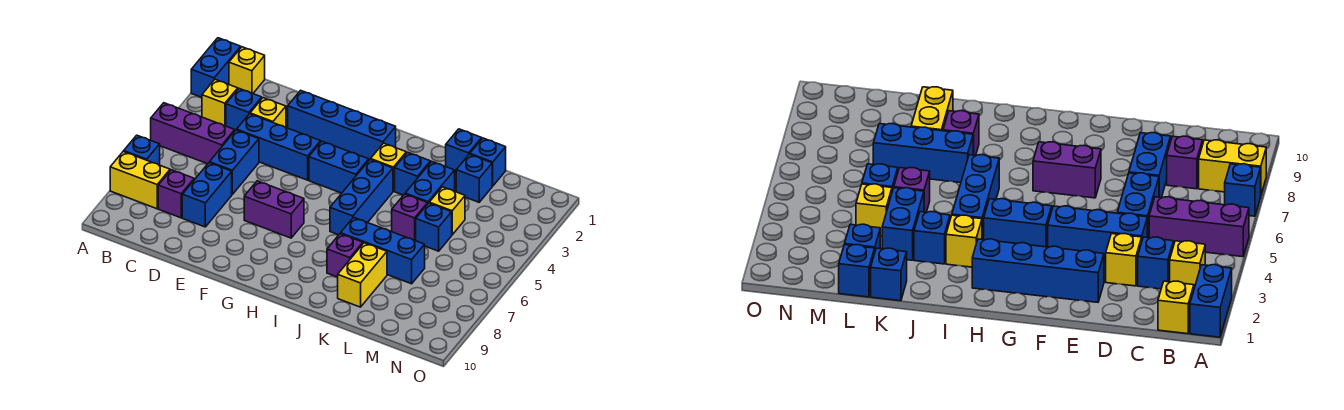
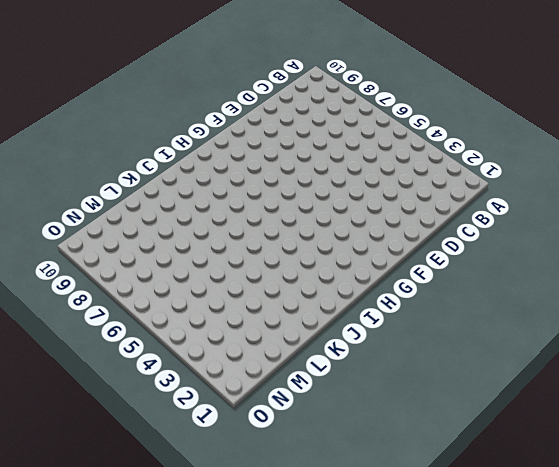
none -> blue 1x2 brick [191,38,241,97]
none -> purple 1x3 brick [151,103,235,164]
none -> blue 1x1 brick [124,135,160,165]

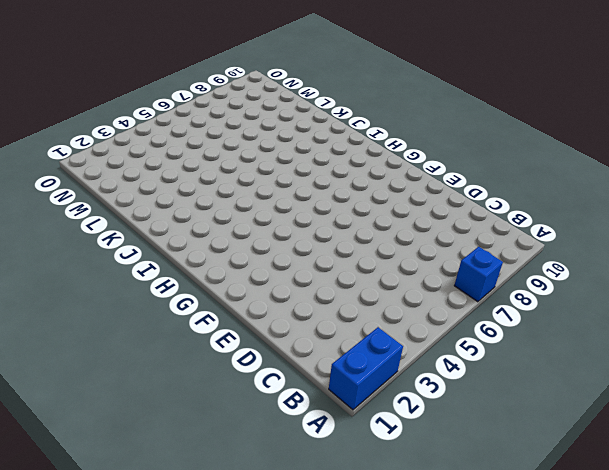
none -> purple 1x3 brick [151,103,235,164]
none -> yellow 1x2 brick [110,151,170,209]
none -> yellow 1x1 brick [229,47,265,93]

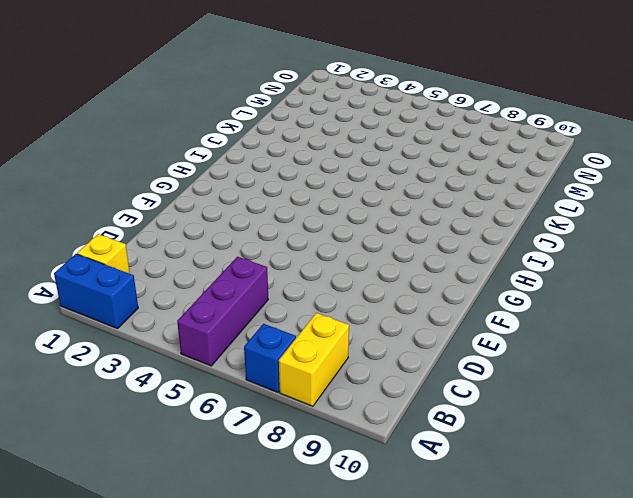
none -> yellow 1x1 brick [202,79,238,126]
none -> blue 1x1 brick [226,89,262,131]
none -> purple 1x1 brick [158,170,194,218]

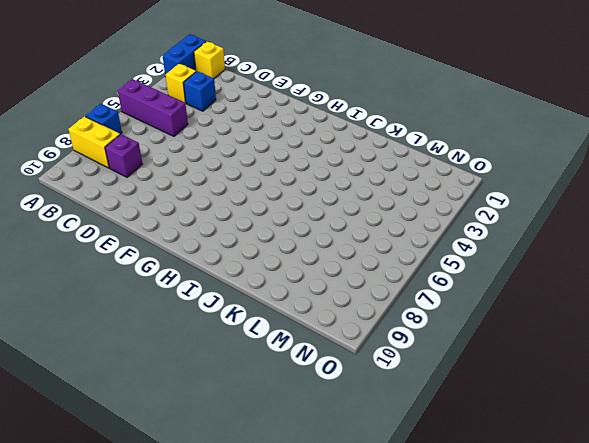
none -> yellow 1x1 brick [250,98,286,128]
none -> blue 1x3 brick [237,114,321,180]
none -> blue 1x2 brick [210,130,259,194]

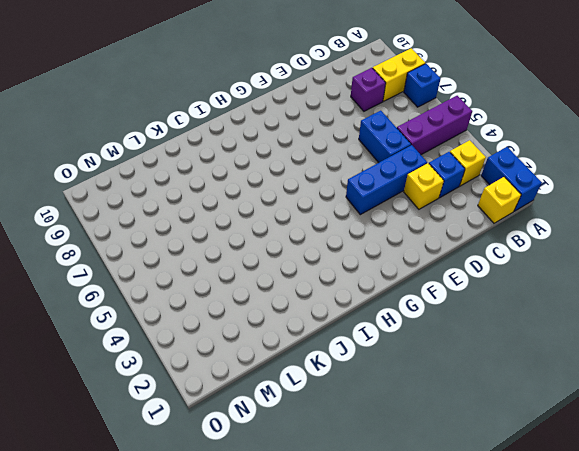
none -> blue 1x2 brick [182,163,232,227]
none -> blue 1x4 brick [288,90,396,160]
none -> purple 1x2 brick [244,181,304,238]

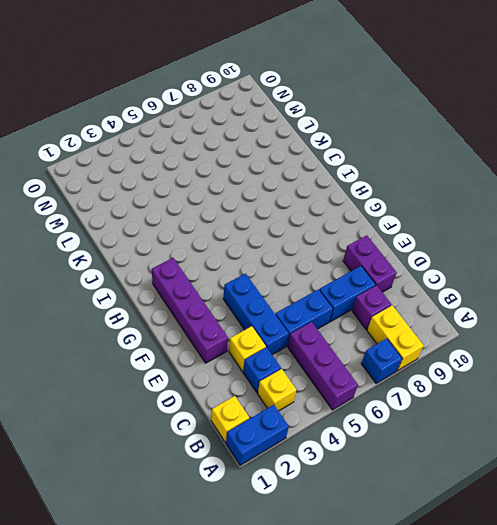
purple 1x2 brick [343,235,397,292] -> purple 1x2 brick moved to [244,181,304,238]
purple 1x4 brick [152,258,228,363] -> blue 1x4 brick [288,90,396,160]
none -> blue 1x2 brick [309,141,369,193]
none -> yellow 1x1 brick [371,143,406,191]
none -> blue 1x3 brick [330,159,393,235]

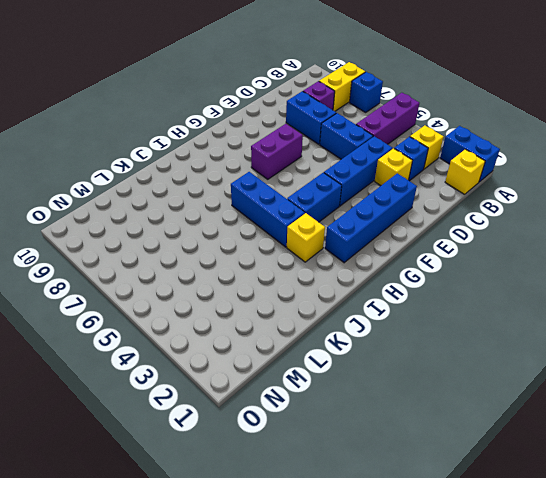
none -> blue 1x1 brick [395,152,430,195]
none -> blue 1x3 brick [341,217,425,284]
none -> purple 1x1 brick [327,234,363,277]

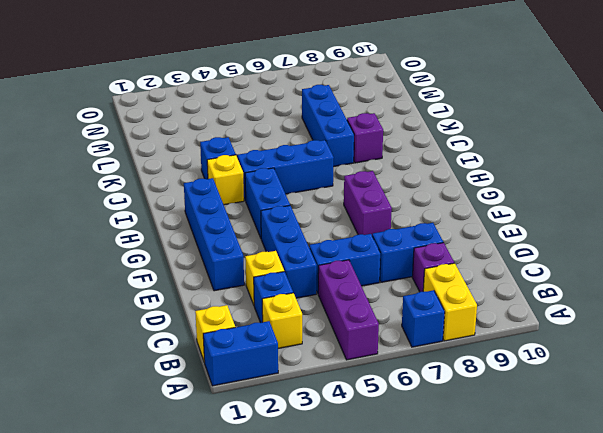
none -> blue 1x1 brick [446,129,482,172]
none -> blue 1x2 brick [405,162,455,203]
none -> purple 1x1 brick [392,194,428,241]

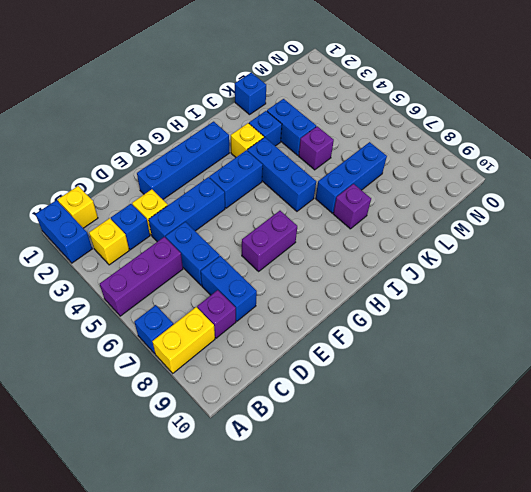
none -> yellow 1x2 brick [338,243,387,307]
none -> blue 1x1 brick [470,138,506,186]
none -> blue 1x1 brick [456,154,492,202]

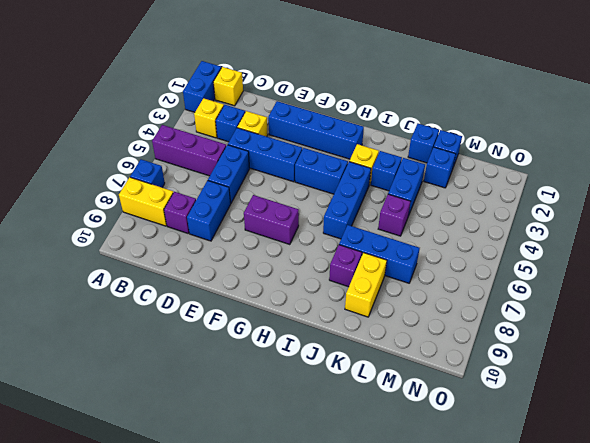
none -> yellow 1x1 brick [429,187,465,235]
none -> blue 1x1 brick [416,203,452,251]

